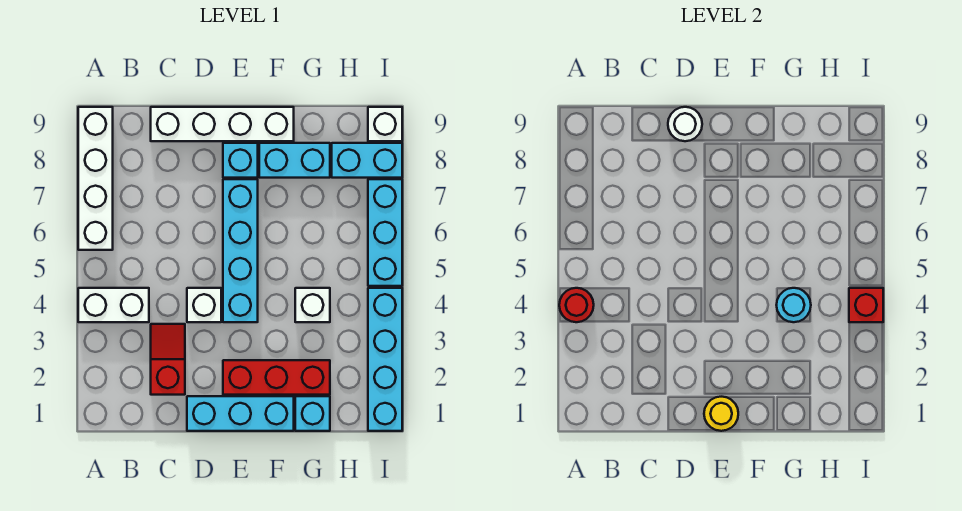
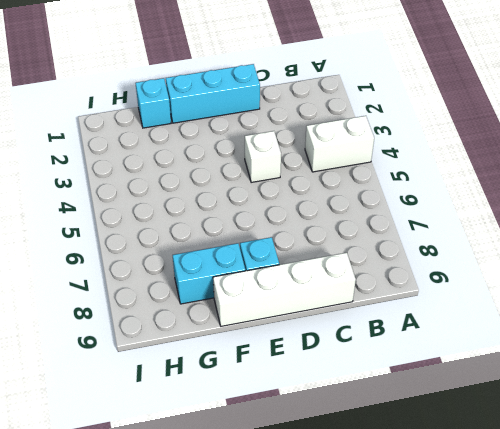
none -> white 1x4 brick [78,107,113,250]
none -> red 1x2 slope [151,324,185,395]
none -> red 1x3 brick [223,360,330,395]

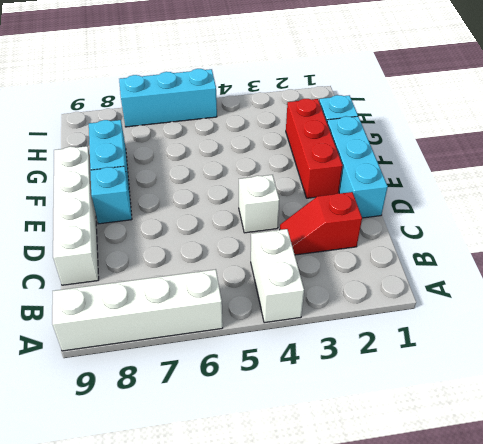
none -> cyan 1x4 brick [223,179,258,322]
none -> white 1x1 brick [295,288,330,322]
none -> cyan 1x2 brick [332,143,402,178]

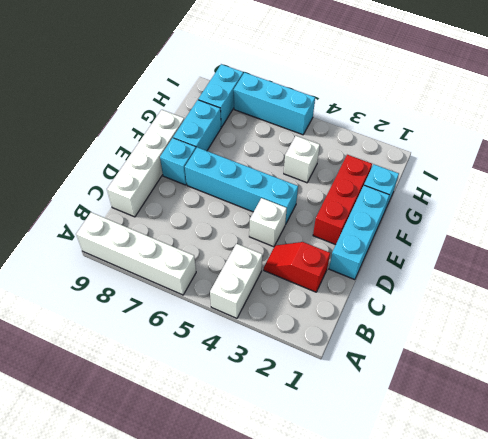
none -> cyan 1x4 brick [368,288,402,431]
none -> white 1x1 brick [368,107,402,141]
none -> red 1x1 round brick [559,288,594,322]

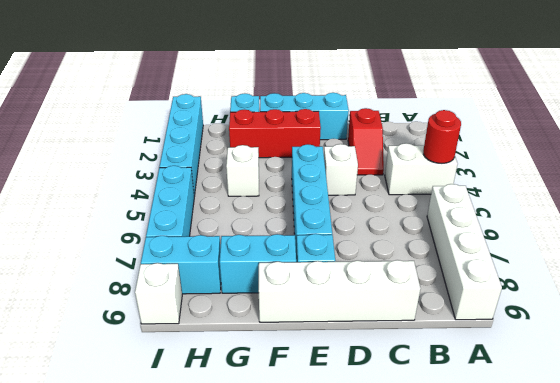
none -> white 1x1 round brick [668,107,702,141]
none -> yellow 1x1 round brick [704,397,738,431]
none -> cyan 1x1 round brick [777,288,811,322]

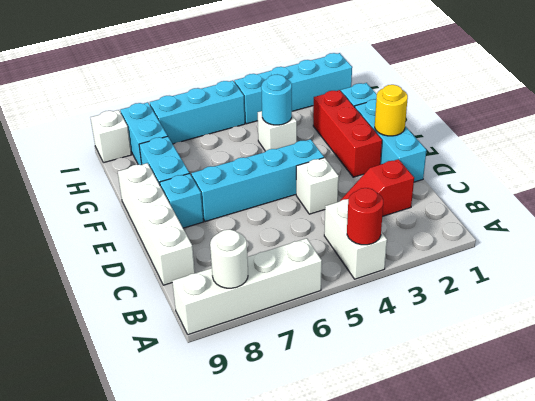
white 1x1 round brick [210,229,248,288] -> white 1x1 round brick moved to [668,107,702,141]
none -> red 1x1 brick [849,288,883,322]

